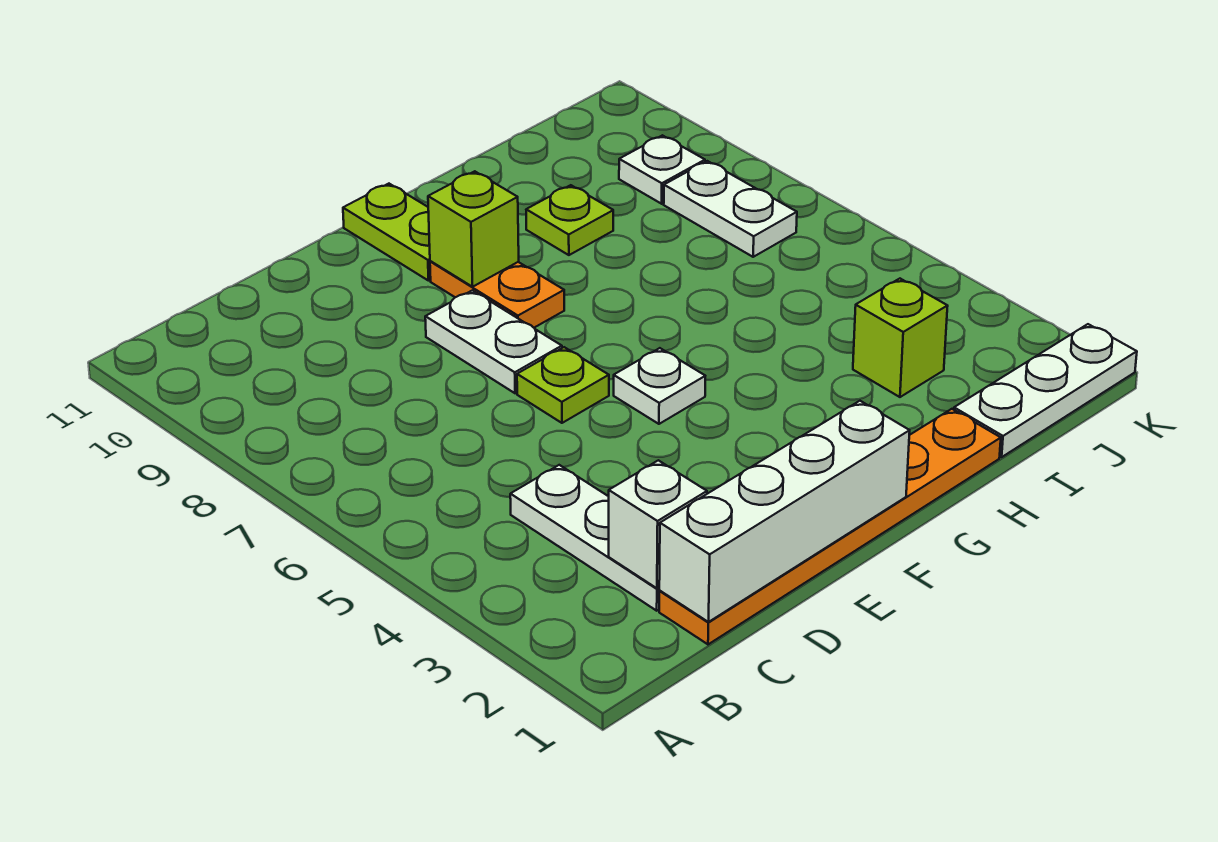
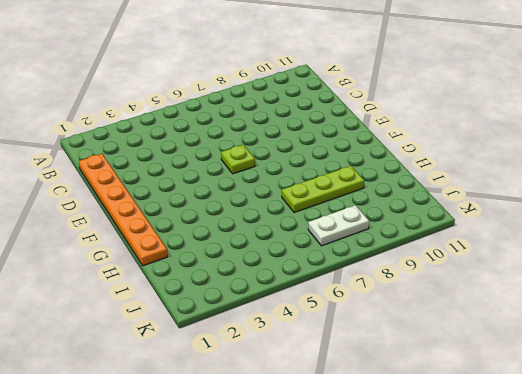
lime 1x3 plate [282,166,364,213] -> lime 1x1 plate [526,185,613,255]
none -> white 1x3 plate [510,465,660,611]
none -> white 1x2 plate [425,290,562,393]
none -> white 1x1 plate [614,348,705,424]

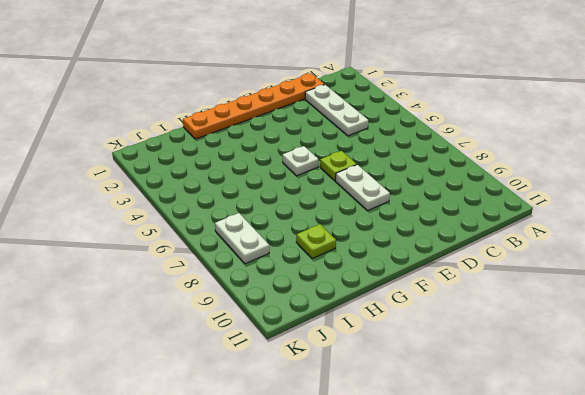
none -> orange 1x2 plate [430,261,564,328]
none -> lime 1x2 plate [343,184,431,281]
none -> white 1x3 plate [954,324,1137,457]

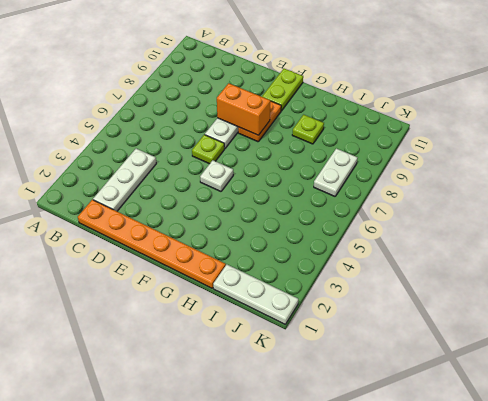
orange 1x2 brick [217,83,270,135] -> none
none -> lime 1x1 brick [853,279,948,397]
none -> white 1x1 plate [619,135,705,204]
none -> white 1x4 brick [659,401,910,622]

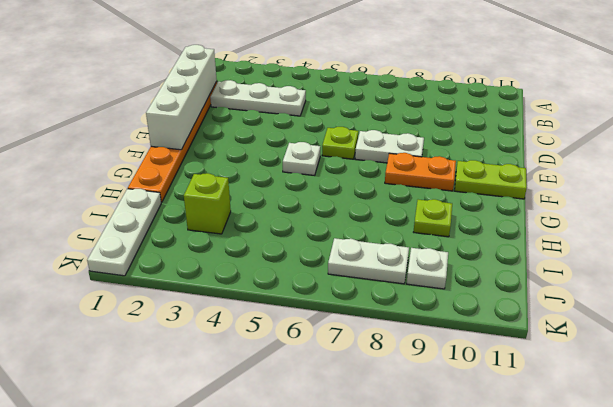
none -> white 1x1 brick [609,460,707,588]
none -> lime 1x1 brick [428,171,519,287]

